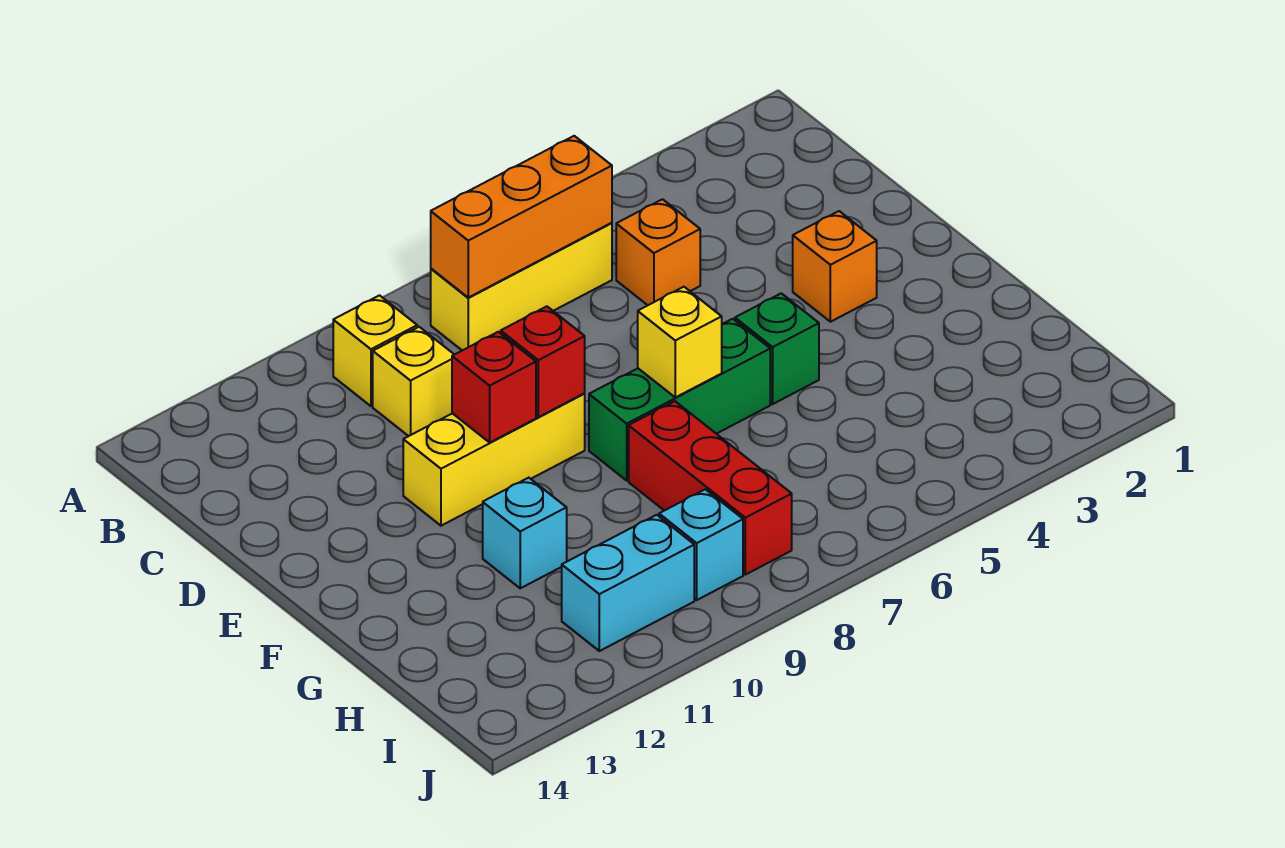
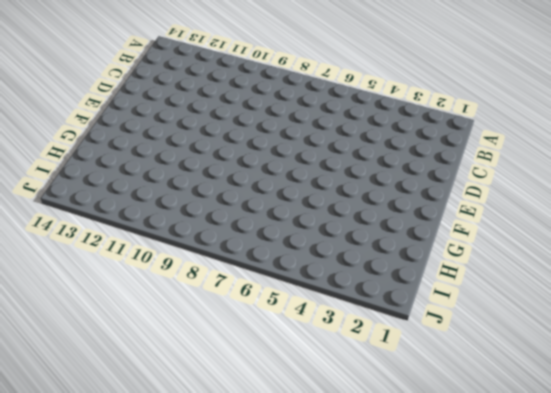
none -> yellow 1x3 brick [431,223,612,350]
none -> yellow 1x1 brick [333,295,417,406]
none -> orange 1x1 brick [616,199,700,305]

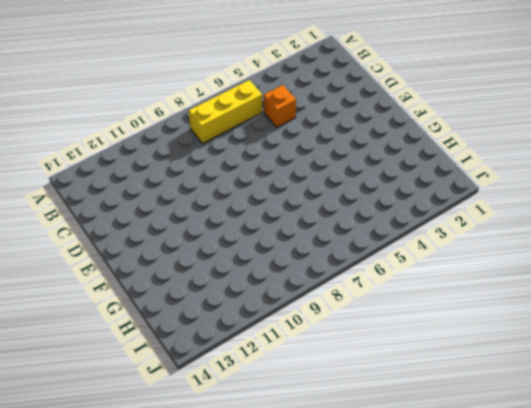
none -> yellow 1x1 brick [333,295,417,406]
none -> yellow 1x1 brick [373,327,454,436]
none -> orange 1x1 brick [793,211,877,322]

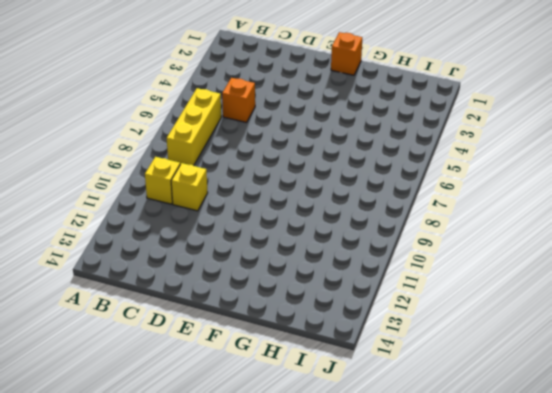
orange 1x1 brick [331,32,362,75] -> orange 1x1 brick moved to [793,211,877,322]
none -> yellow 1x3 brick [403,393,585,526]
none -> green 1x1 brick [735,293,819,404]
none -> green 1x3 brick [589,319,770,480]

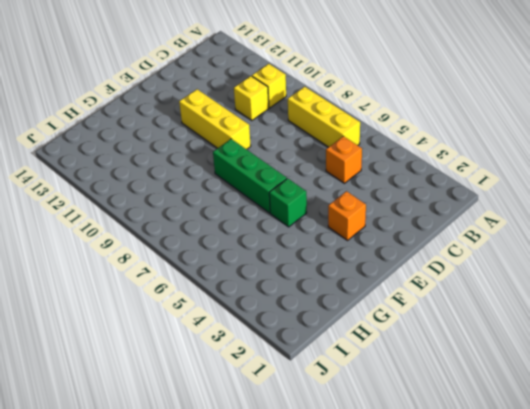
none -> red 1x3 brick [629,401,792,575]
none -> cyan 1x1 brick [483,478,567,588]
none -> cyan 1x1 brick [659,489,743,600]

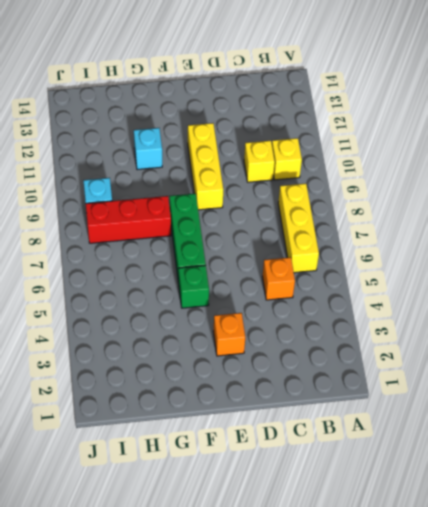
none -> cyan 1x2 brick [562,515,694,651]
none -> orange 1x3 brick [431,136,612,298]
none -> red 1x1 brick [501,306,585,417]

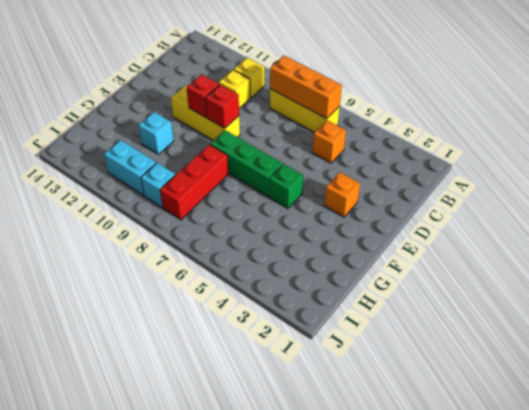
none -> yellow 1x1 brick [638,287,722,397]

